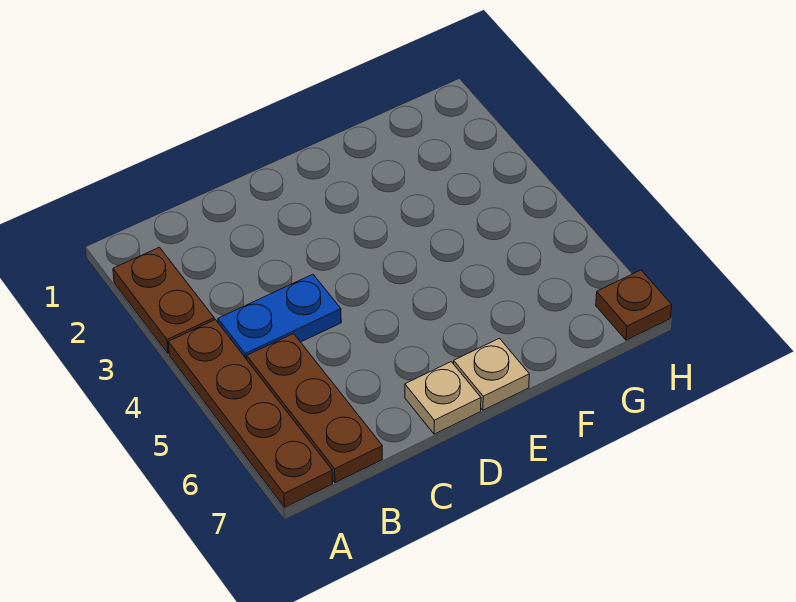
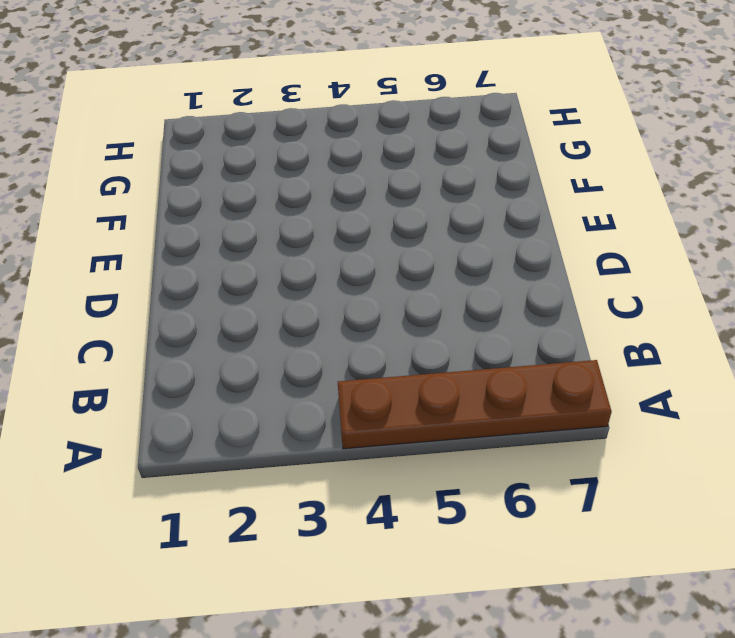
none -> brown 1x2 plate [113,247,214,354]
none -> blue 1x2 plate [218,274,341,359]

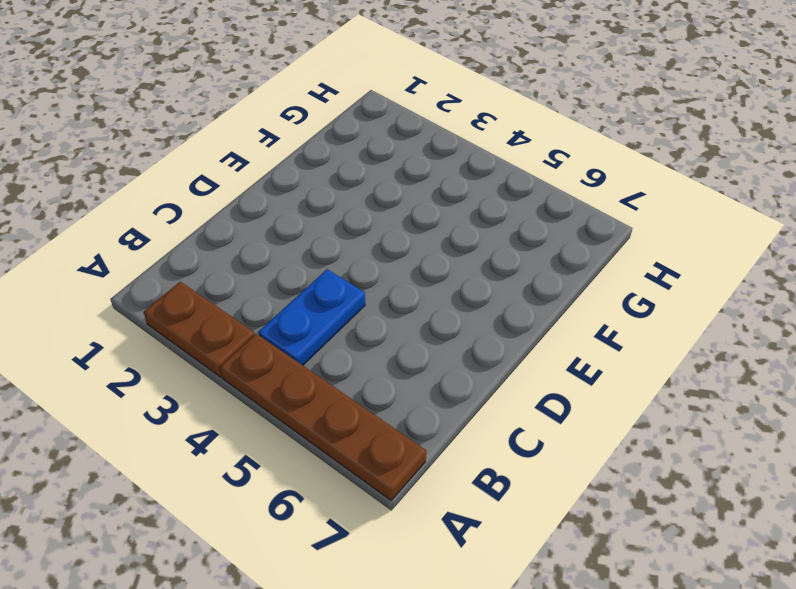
none -> brown 1x3 plate [247,334,382,483]
none -> tan 1x1 plate [405,362,481,434]

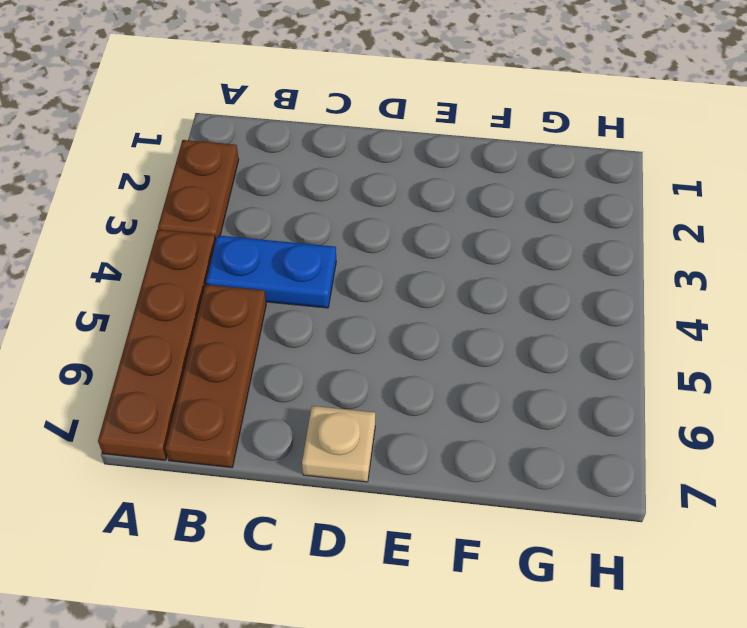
none -> tan 1x1 plate [454,338,529,410]
none -> brown 1x1 plate [596,270,672,340]

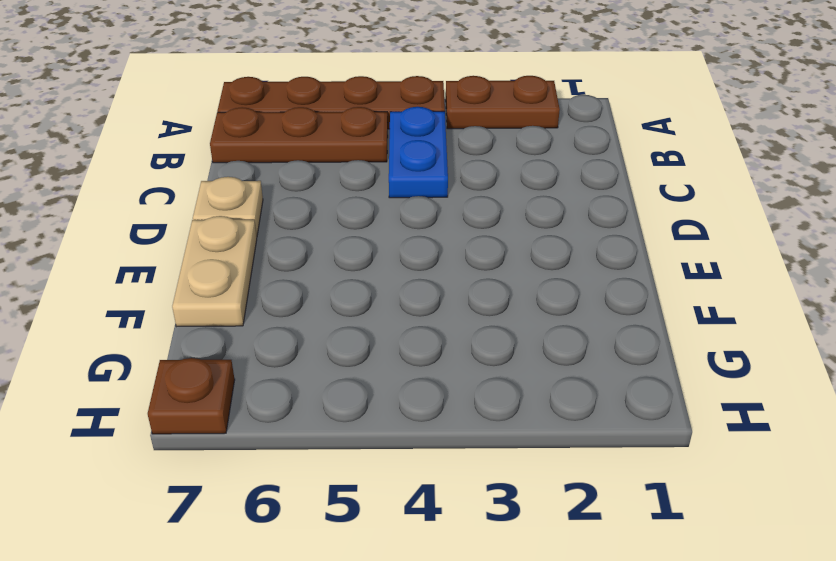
tan 1x2 plate [172,216,257,327] -> tan 1x1 plate [454,338,529,410]

